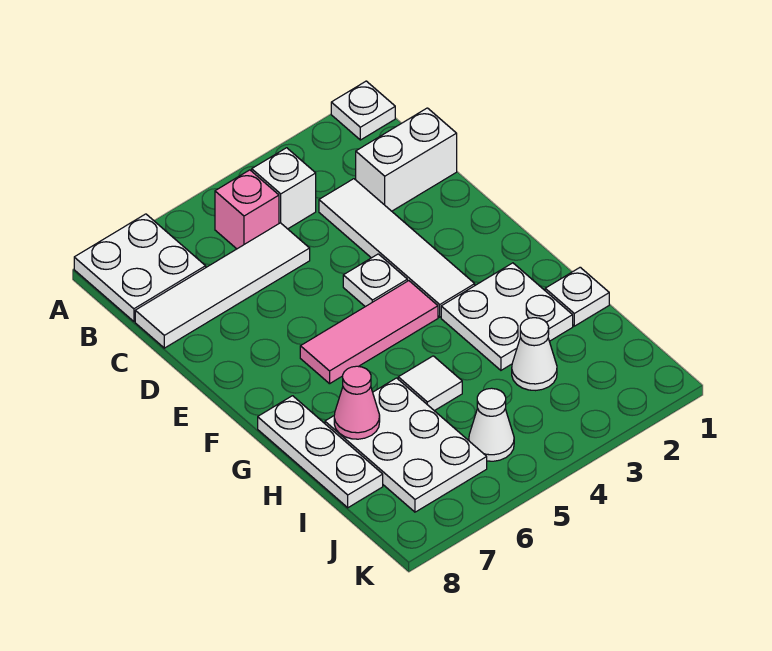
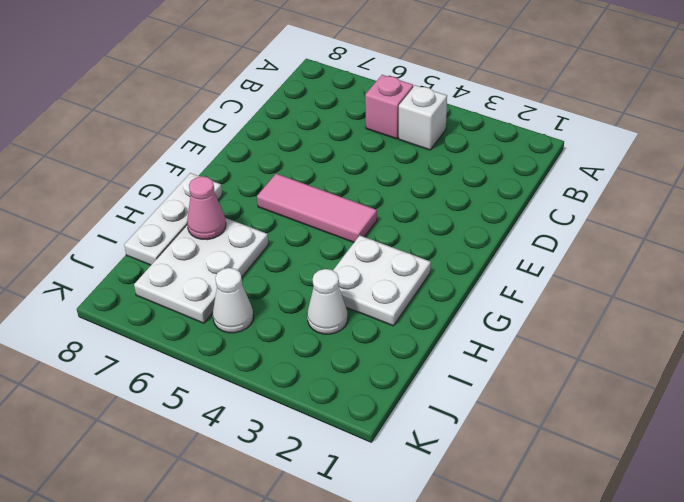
none -> white 1x1 plate [331,81,395,140]
none -> white 2x2 plate [74,214,206,321]
none -> white 1x2 brick [356,108,457,211]

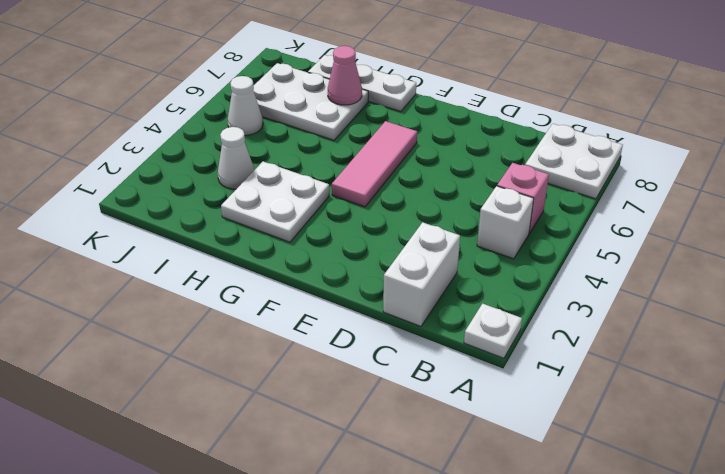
none -> white 1x4 tile [319,179,475,317]
none -> white 1x4 tile [135,223,310,348]
none -> white 1x1 plate [343,254,407,307]

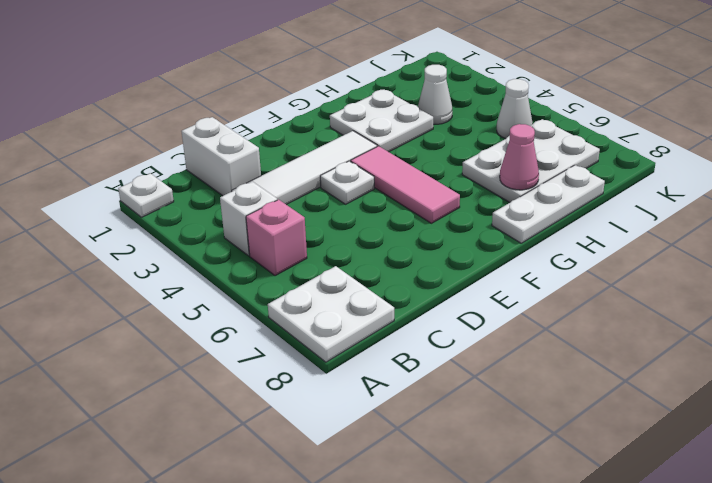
none -> white 1x4 tile [135,223,310,348]
none -> white 1x1 plate [545,267,609,326]
none -> white 1x1 tile [398,356,462,411]

